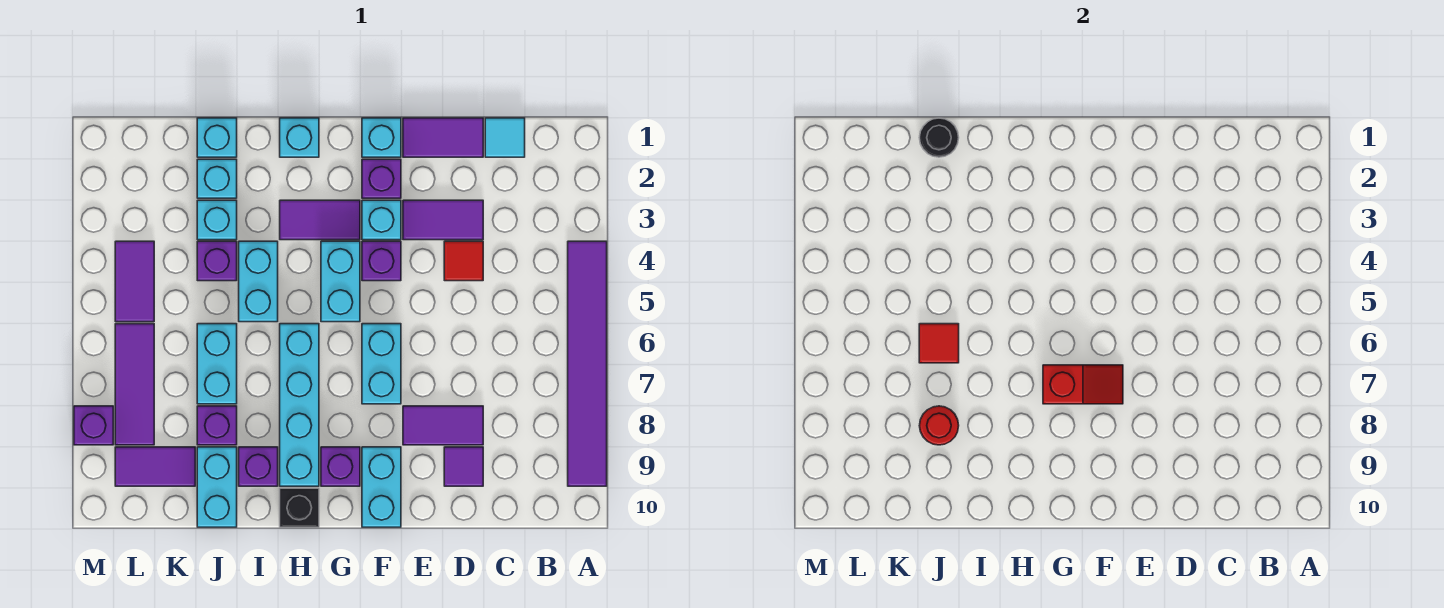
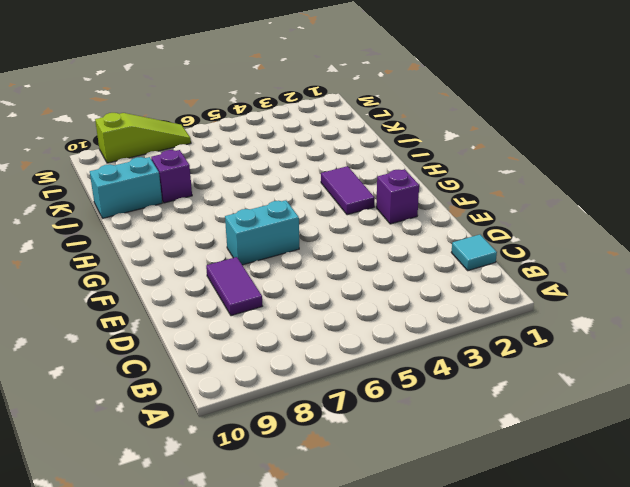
lime 1x3 slope [95,113,191,163] -> purple 1x1 brick [74,406,113,445]
none -> purple 1x6 tile [568,241,607,486]
none -> purple 1x2 tile [403,118,483,157]
none -> purple 1x2 tile [403,200,483,240]
none -> red 1x1 tile [444,241,483,281]

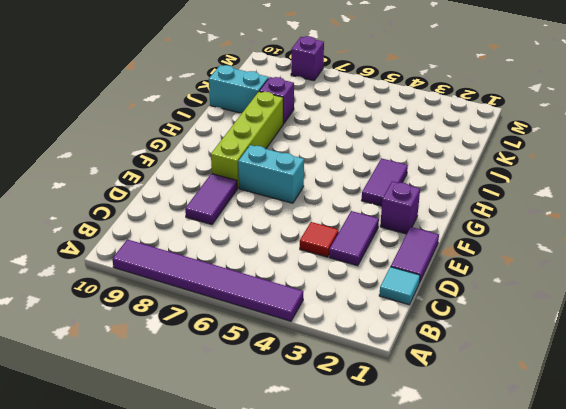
lime 1x4 brick [211,92,283,188] -> cyan 1x4 brick [280,324,319,486]
none -> purple 1x1 tile [444,447,483,486]
none -> cyan 1x1 brick [362,118,401,157]
none -> cyan 1x1 brick [362,200,401,240]
none -> purple 1x1 brick [362,241,401,281]

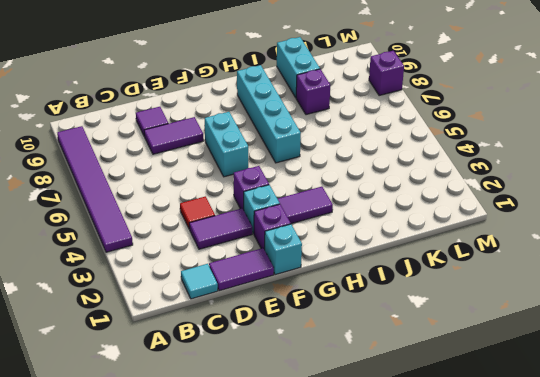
none -> cyan 1x2 brick [362,447,401,527]
none -> cyan 1x2 brick [321,241,360,322]
none -> purple 1x1 brick [321,447,360,486]
none -> cyan 1x1 brick [280,118,319,157]

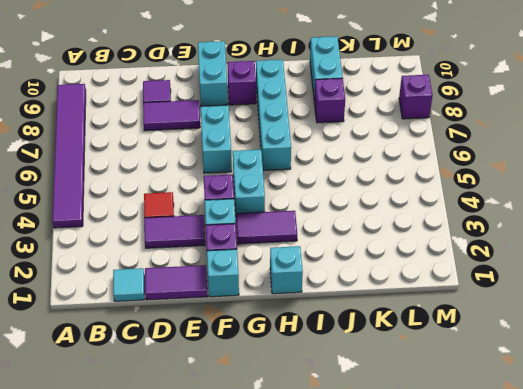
none -> black 1x1 brick [280,488,319,527]
none -> cyan 1x2 brick [239,241,278,322]
none -> purple 1x1 brick [239,447,278,486]
none -> cyan 1x1 brick [197,118,237,157]

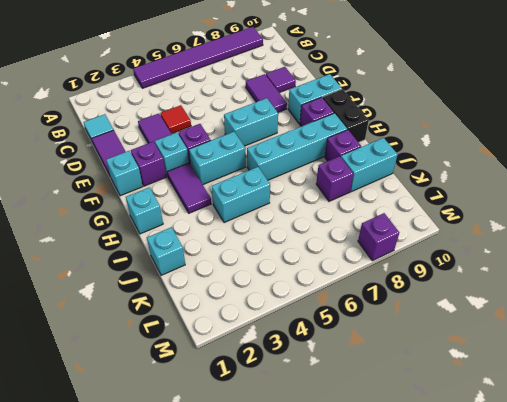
black 1x2 brick [323,89,369,142] -> black 1x1 brick [280,488,319,527]
none -> cyan 1x1 brick [197,159,237,198]
none -> cyan 1x1 brick [197,200,237,240]
none -> purple 1x1 brick [197,241,237,281]
none -> cyan 1x2 brick [197,324,237,404]

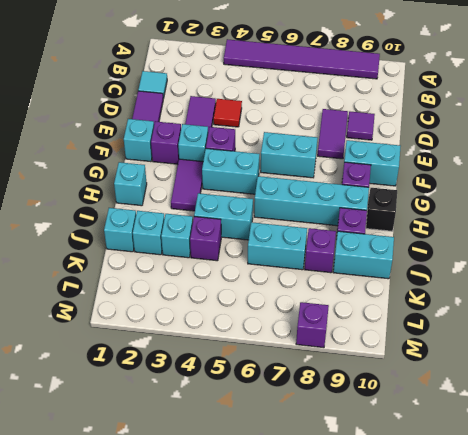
none -> purple 1x2 tile [115,447,195,486]
none -> purple 1x2 tile [115,241,154,322]
none -> purple 1x3 tile [115,324,154,445]
none -> red 1x2 slope [1043,365,1123,404]

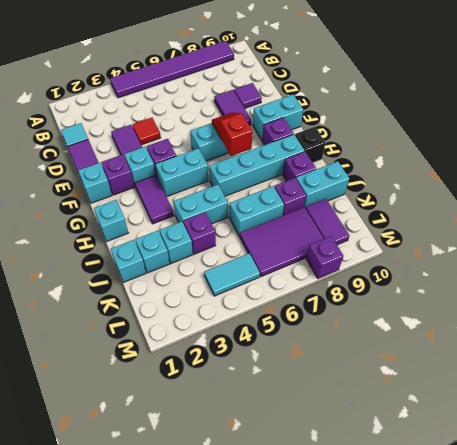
purple 2x3 tile [240,207,324,277] -> purple 1x3 tile [115,324,154,445]
cyan 1x2 tile [204,253,260,296] -> purple 1x2 tile [115,241,154,322]
none -> black 1x1 round brick [919,118,959,157]
none -> red 1x1 tile [919,324,959,363]
none -> red 1x1 round brick [919,406,959,445]

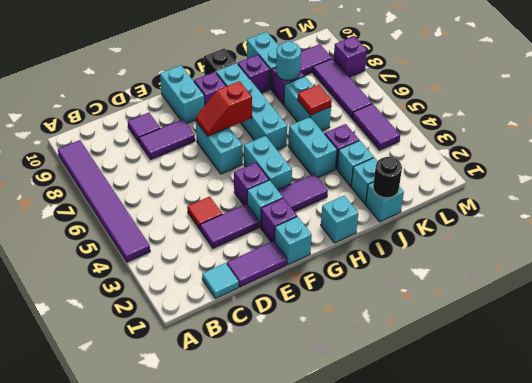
cyan 1x1 round brick [276,41,301,80] -> red 1x1 round brick [919,406,959,445]

